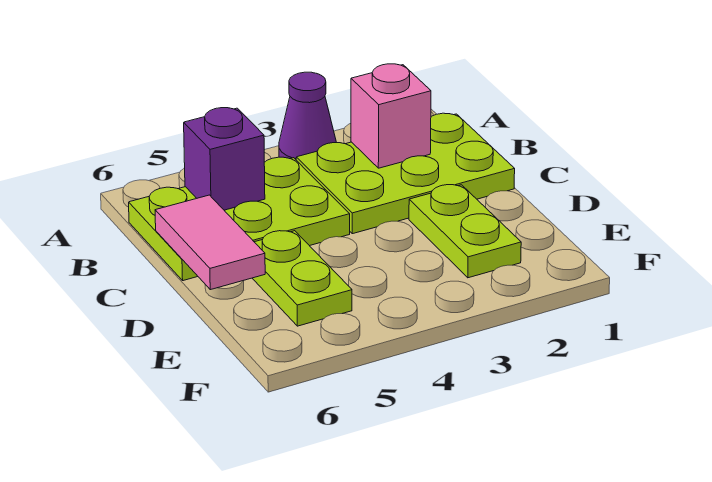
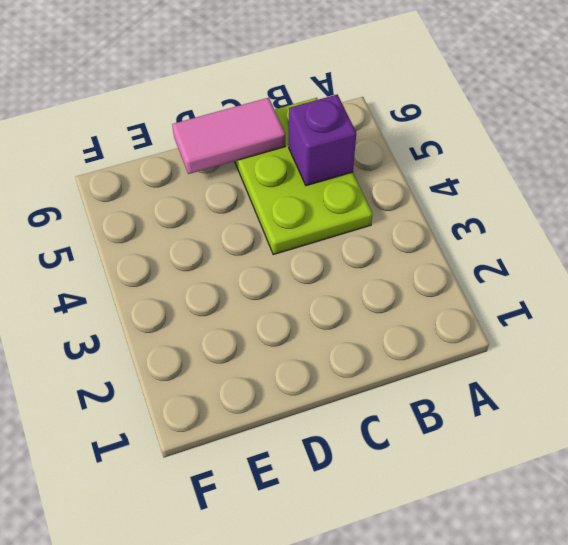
none -> purple 1x1 cone [279,72,337,159]
none -> lime 2x3 plate [296,113,515,234]

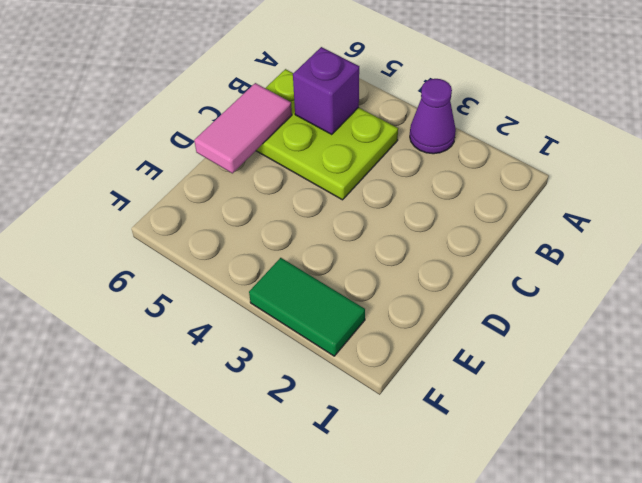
green 1x2 tile [249,258,365,356] -> none
none -> lime 2x3 plate [296,113,515,234]
none -> lime 1x2 plate [409,185,521,278]

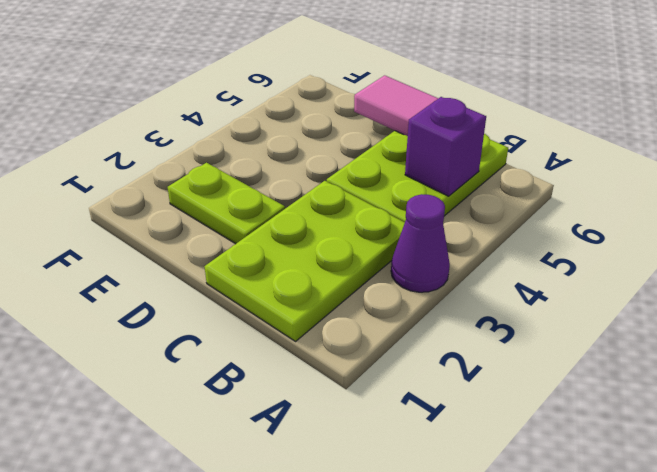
none -> lime 1x2 plate [252,231,352,326]
none -> pink 1x1 brick [351,64,431,168]

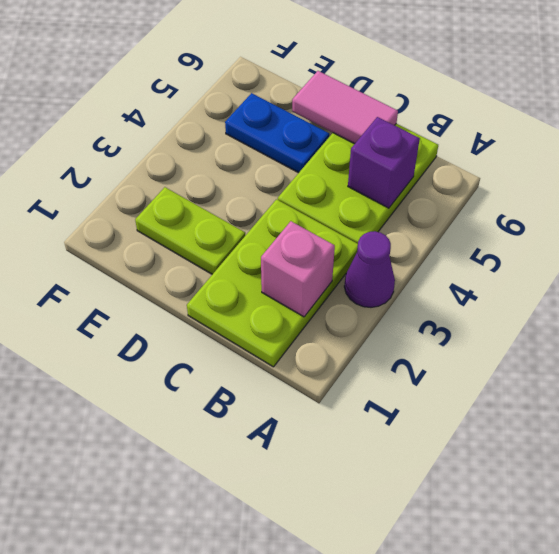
blue 1x2 plate [225,93,329,173] -> lime 1x2 plate [252,231,352,326]

